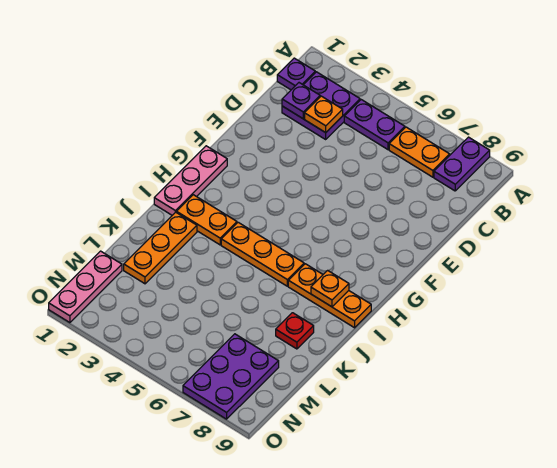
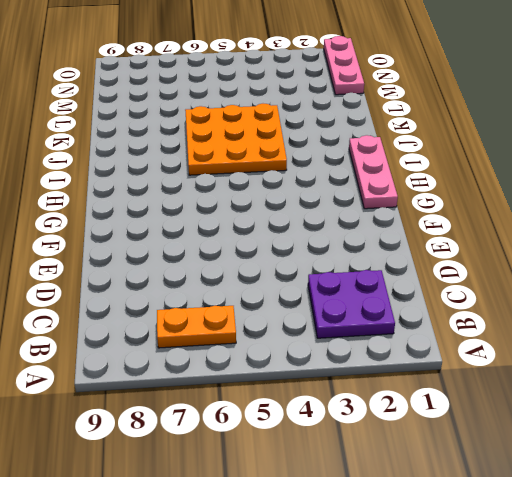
orange 3x3 plate [185,104,287,175] -> orange 1x3 plate [221,222,304,286]
none -> purple 1x2 plate [434,137,490,191]
none -> purple 1x1 plate [277,58,315,90]
none -> purple 1x2 plate [344,100,405,150]

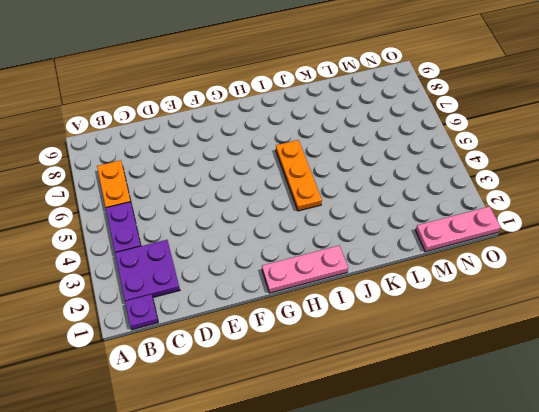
none -> purple 1x2 plate [434,137,490,191]
none -> orange 1x2 plate [177,195,237,245]
none -> orange 1x3 plate [288,264,371,328]

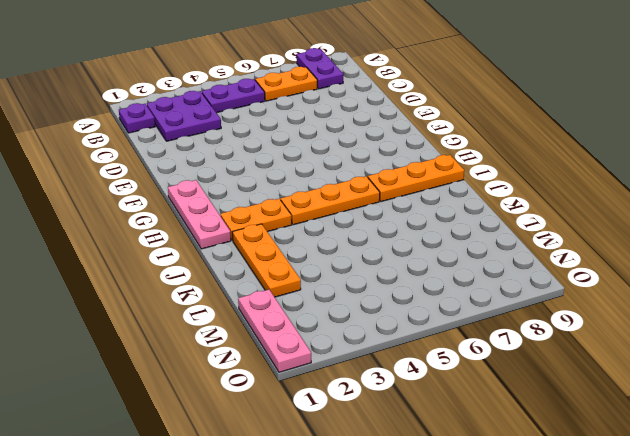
none -> red 1x1 plate [276,313,314,349]
none -> purple 2x3 plate [183,334,279,419]
none -> purple 1x1 plate [282,83,320,119]

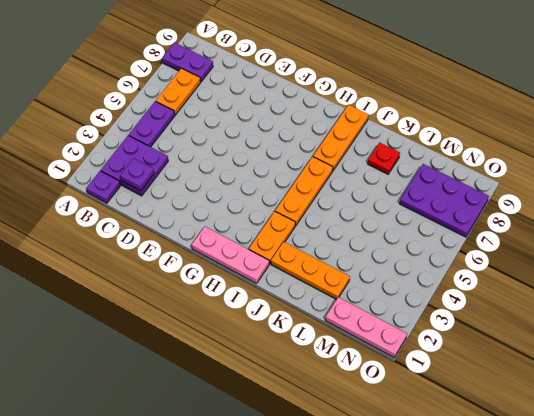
none -> orange 1x1 plate [305,96,343,133]
none -> orange 1x1 plate [311,270,349,307]

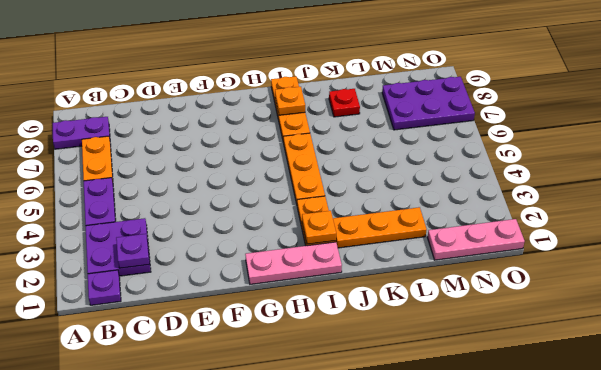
orange 1x1 plate [302,211,336,244] -> orange 1x1 plate moved to [305,96,343,133]

